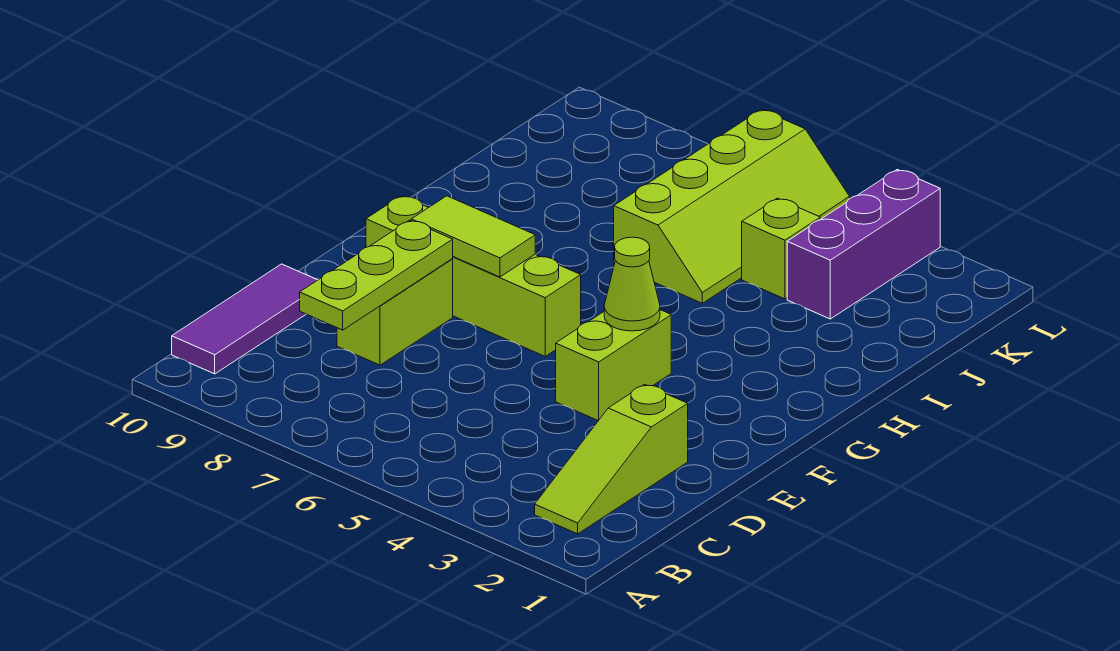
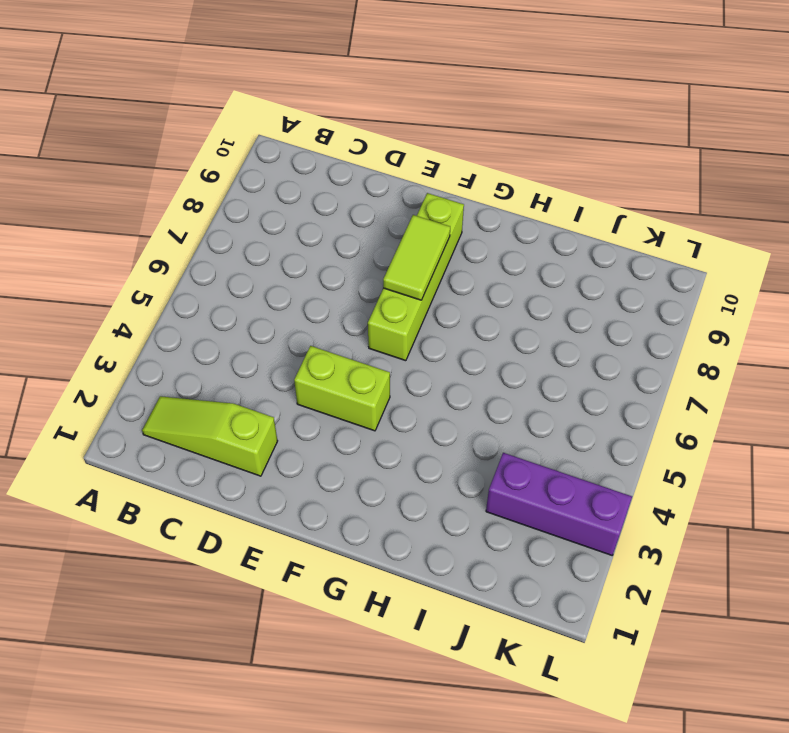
none -> purple 1x3 tile [172,264,317,374]
none -> lime 1x2 brick [337,259,453,365]

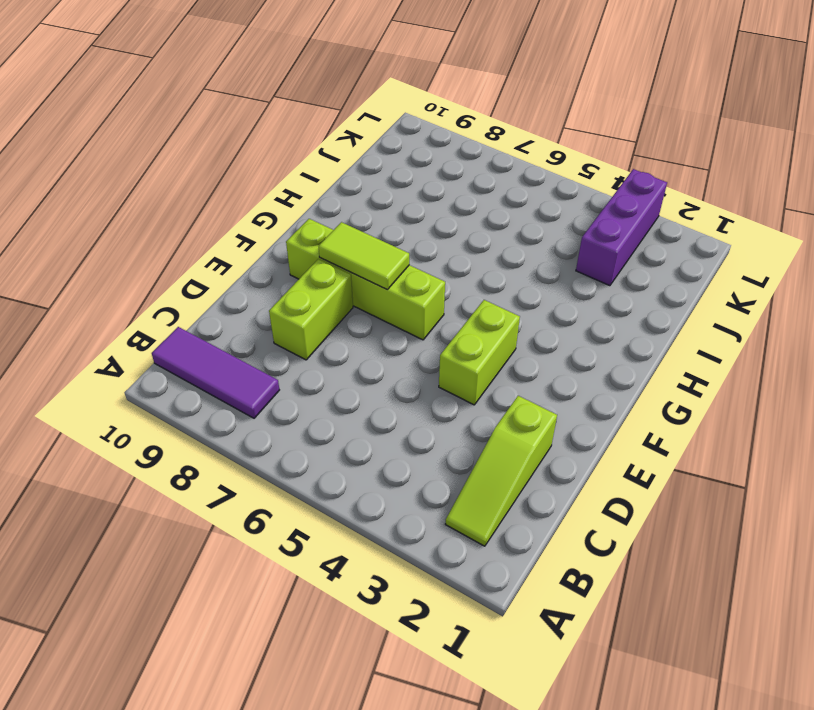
purple 1x3 tile [152,327,279,418] -> purple 1x3 tile turned to [172,264,317,374]
none -> lime 2x4 slope [614,110,850,303]
none -> lime 1x1 brick [742,198,820,299]

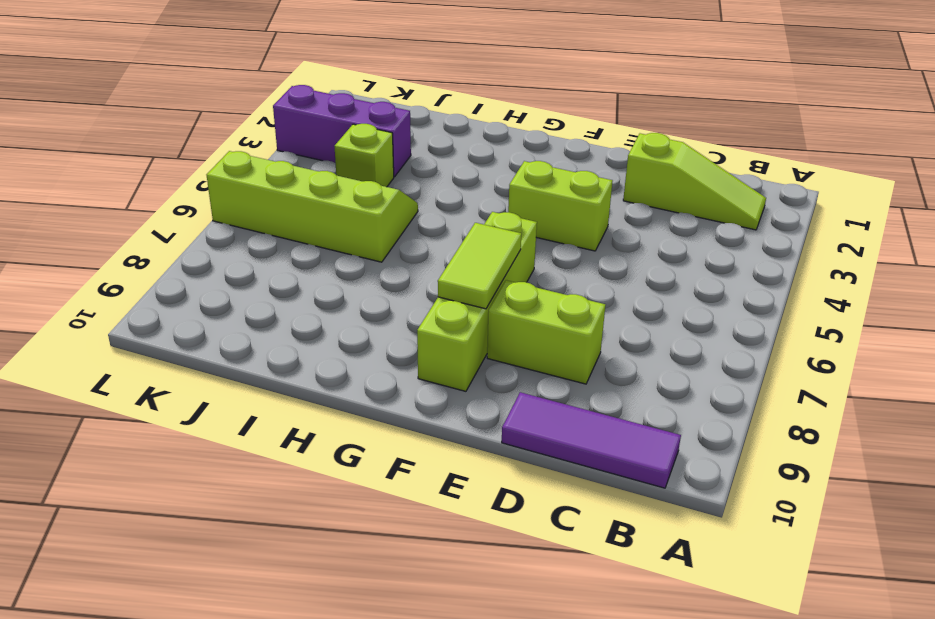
none -> lime 1x3 plate [300,220,453,330]
none -> lime 1x1 cone [604,237,660,331]

